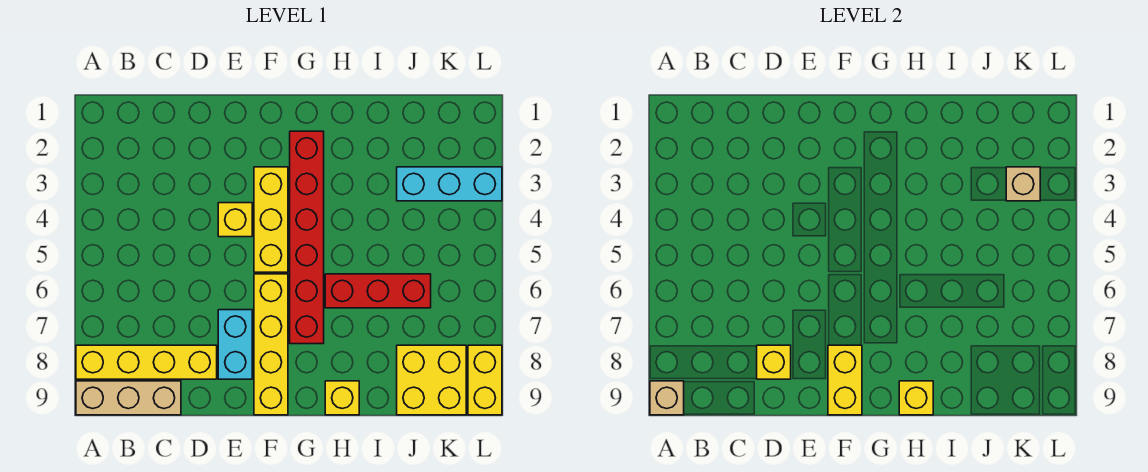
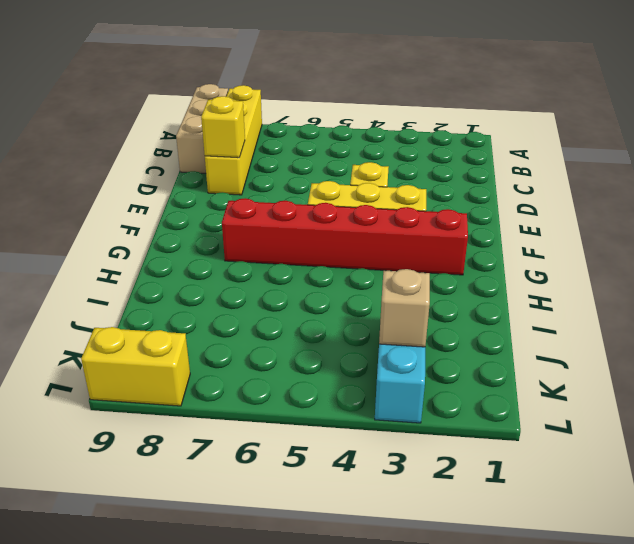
none -> cyan 1x2 brick [218,310,252,379]
none -> yellow 1x4 brick [254,274,288,415]
none -> red 1x3 brick [325,274,431,308]

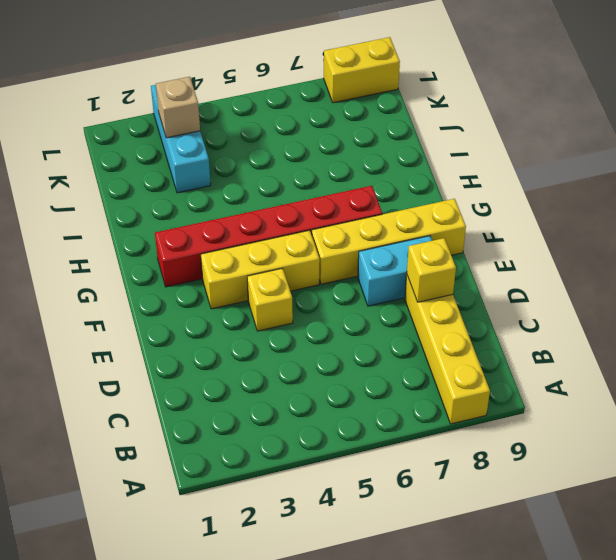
none -> tan 1x3 brick [76,381,181,415]
none -> red 1x3 brick [325,274,431,308]
none -> yellow 1x1 brick [325,381,359,415]

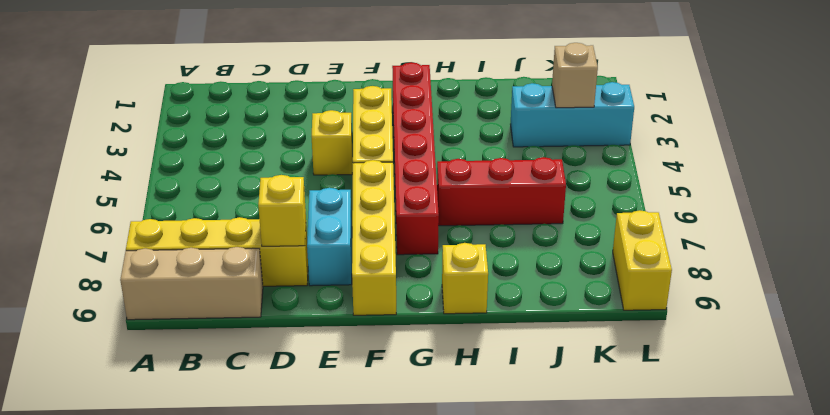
none -> yellow 2x2 brick [397,345,466,415]
none -> tan 1x1 brick [650,381,684,415]
none -> yellow 1x2 brick [828,345,862,415]

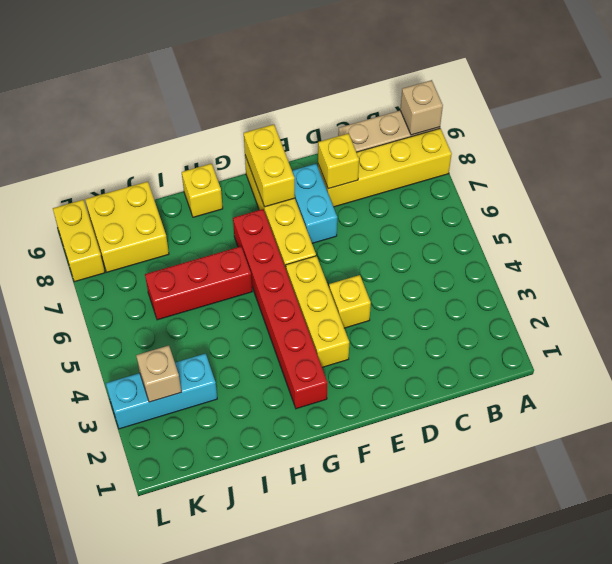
none -> yellow 1x1 brick [899,381,933,415]

